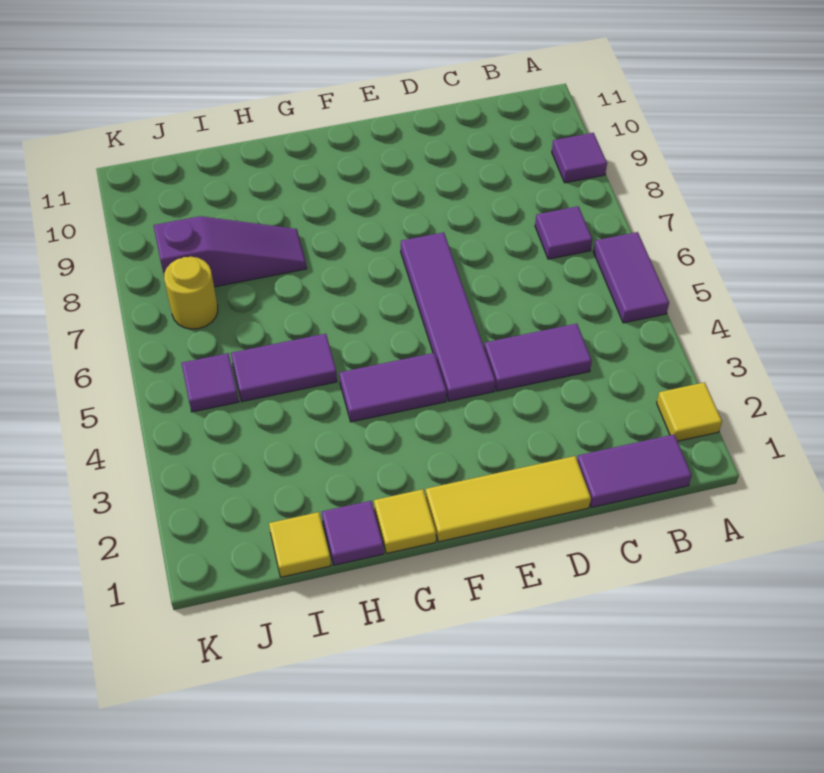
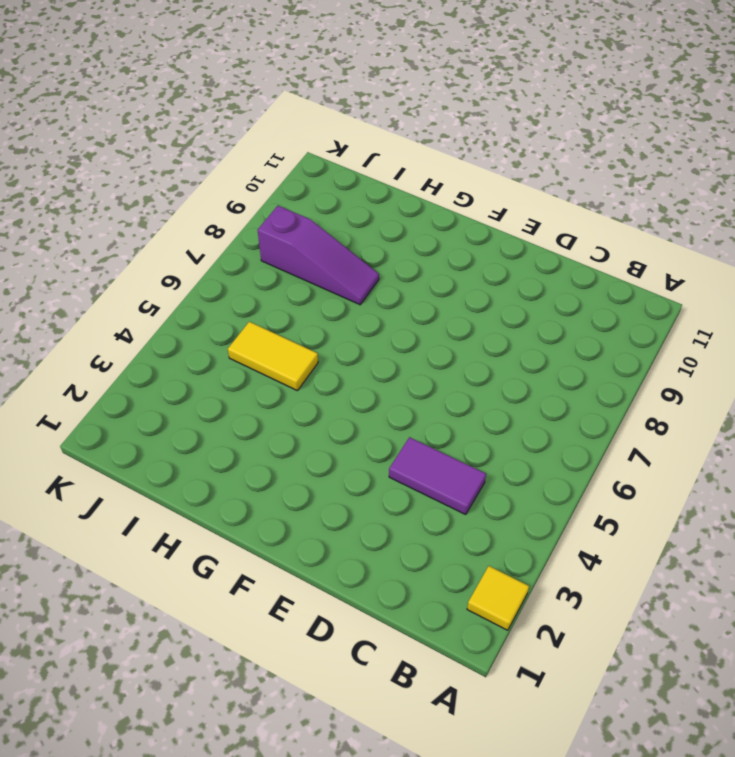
yellow 1x2 tile [228,322,318,391] -> purple 1x2 tile [231,334,337,402]
none -> purple 1x2 tile [593,232,669,323]
none -> purple 1x1 tile [552,133,607,183]
none -> purple 1x2 tile [577,434,692,507]

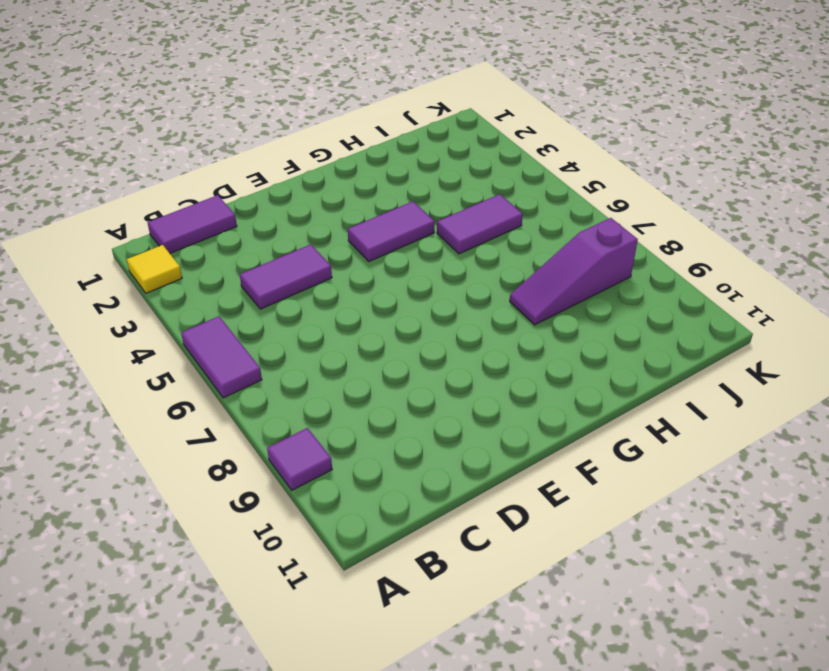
none -> purple 1x1 tile [535,206,592,259]
none -> yellow 1x3 tile [426,456,591,542]
none -> purple 1x4 tile [401,232,495,401]

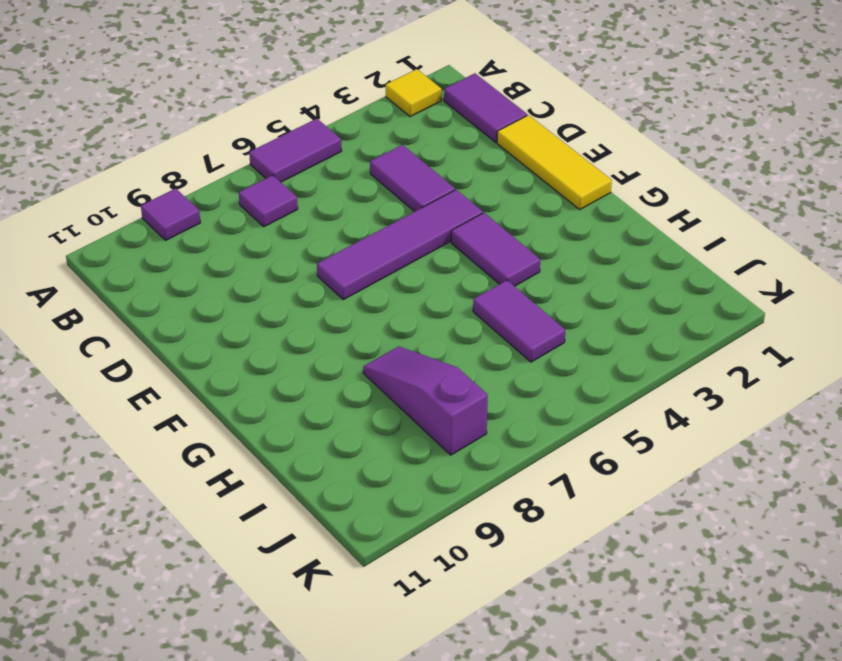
none -> yellow 1x1 tile [374,489,436,554]
none -> purple 1x1 tile [322,501,384,565]
none -> yellow 1x1 tile [269,512,331,577]

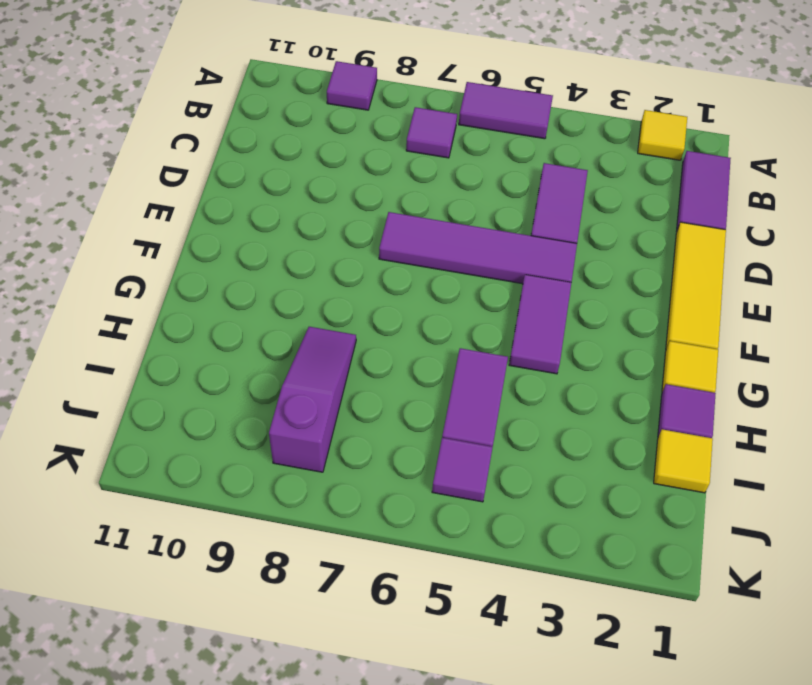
none -> yellow 1x1 round brick [164,257,218,329]

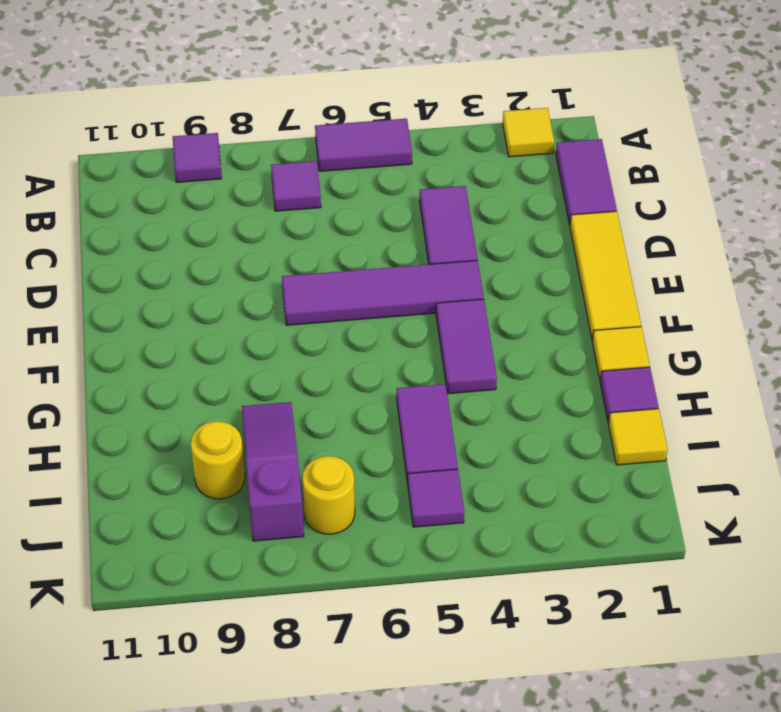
yellow 1x1 round brick [191,421,245,499] -> none

